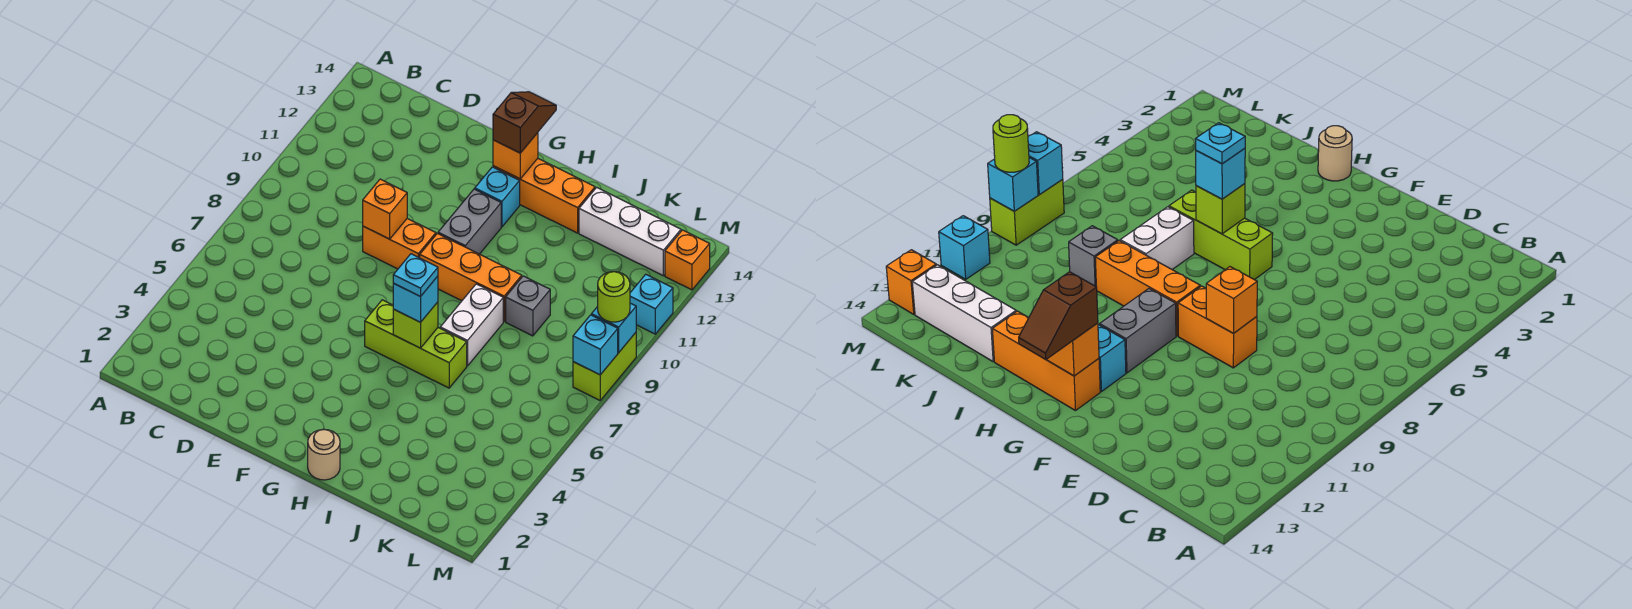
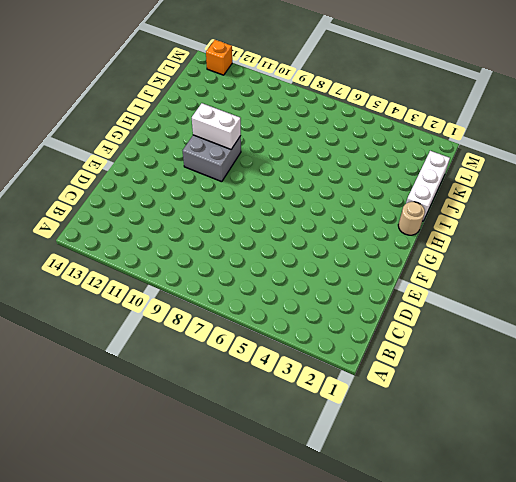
grey 2x2 brick [183,135,241,182] -> grey 1x2 brick [438,189,501,254]
white 1x2 brick [192,103,241,149] -> white 1x2 brick moved to [440,284,503,366]
white 1x3 brick [406,151,450,221] -> white 1x3 brick moved to [579,187,681,276]
none -> orange 1x2 brick [363,219,436,269]
none -> lime 1x3 brick [365,300,467,388]
none -> orange 1x3 brick [420,233,522,321]

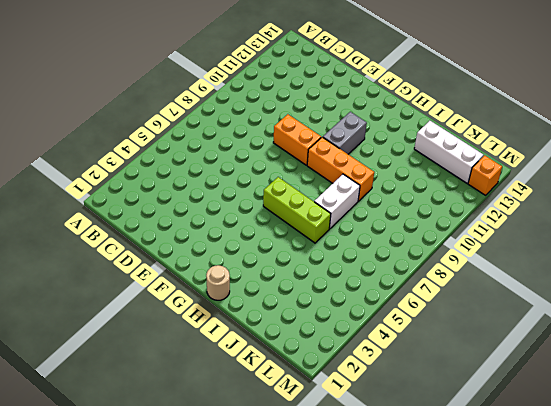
none -> cyan 1x1 brick [475,167,520,227]
none -> orange 1x3 brick [493,158,595,233]
none -> grey 1x1 brick [506,276,550,336]

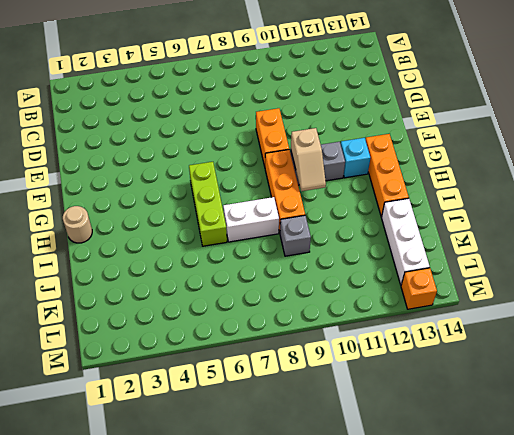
tan 1x2 slope [291,128,326,191] -> none
none -> lime 1x2 brick [573,333,636,400]
none -> cyan 1x1 brick [630,274,673,334]
none -> orange 1x1 brick [363,179,407,239]

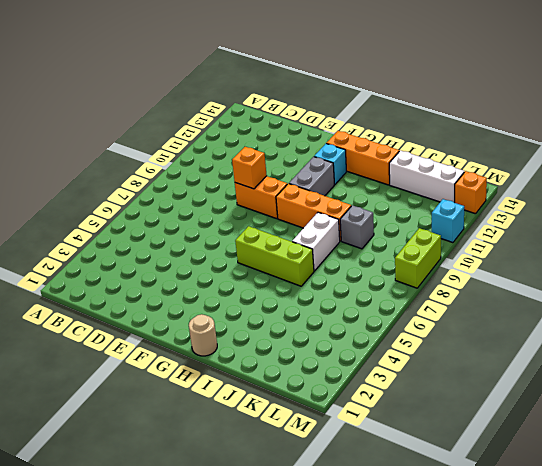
none -> orange 1x1 brick [493,133,538,179]
none -> lime 1x1 brick [393,302,438,348]
none -> cyan 1x1 brick [573,315,618,375]

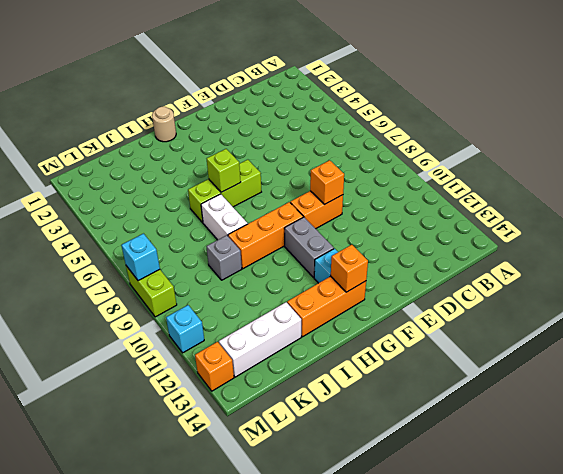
none -> cyan 1x1 brick [591,303,636,353]
none -> brown 1x2 slope [493,92,556,153]
none -> cyan 1x1 brick [393,276,438,322]

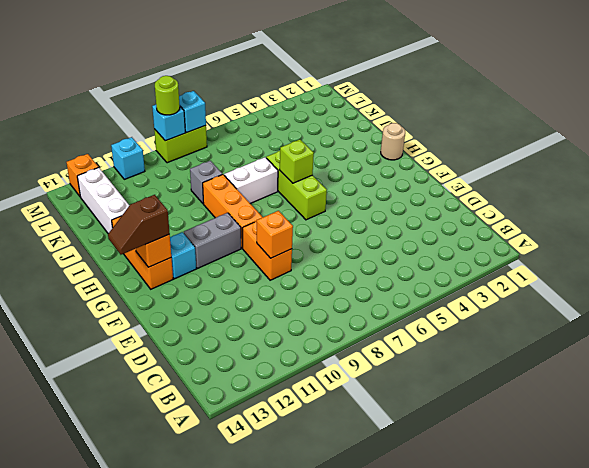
none -> cyan 1x1 brick [393,276,438,322]
none -> cyan 1x1 plate [393,254,438,297]

